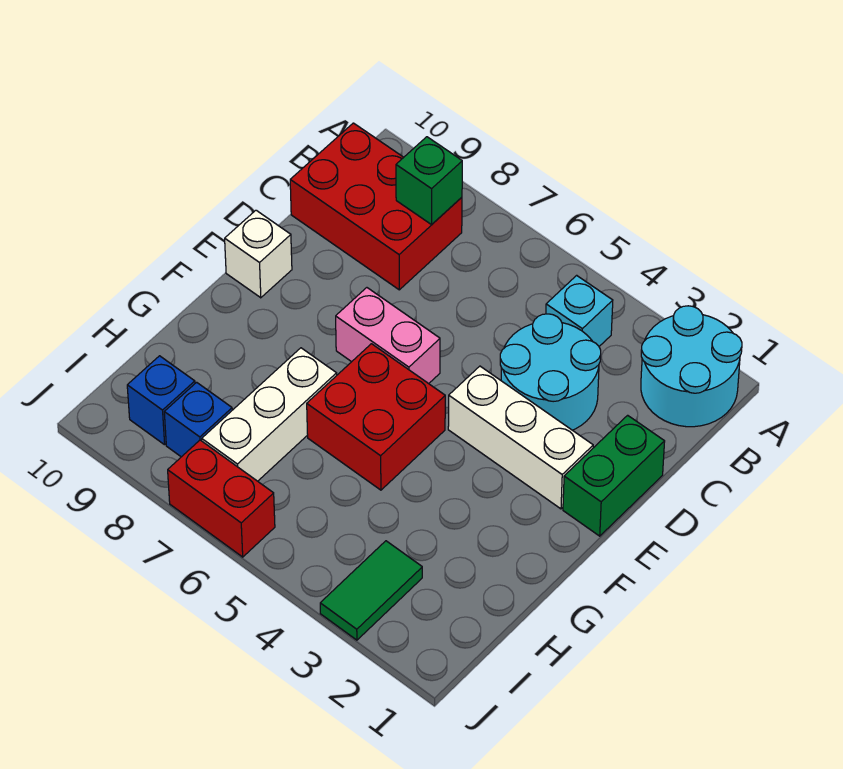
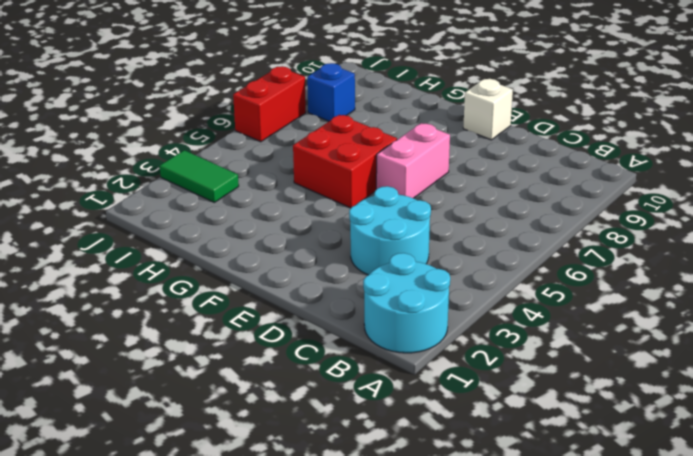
none -> cyan 1x1 brick [546,275,613,346]
none -> red 2x3 brick [290,123,462,290]
none -> green 1x2 brick [563,415,665,536]

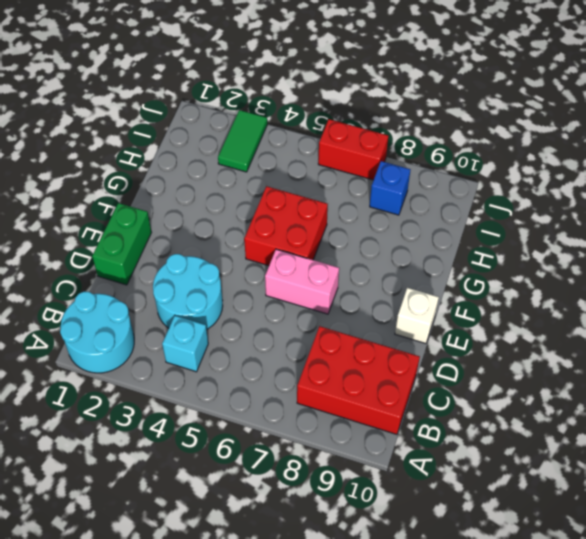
none -> white 1x3 brick [448,366,593,509]
none -> white 1x3 brick [202,348,337,481]
none -> blue 1x1 brick [127,356,195,445]

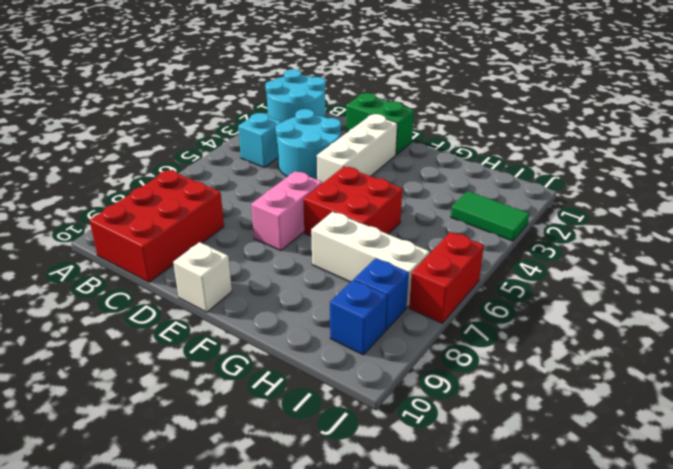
none -> green 1x1 brick [396,137,462,225]

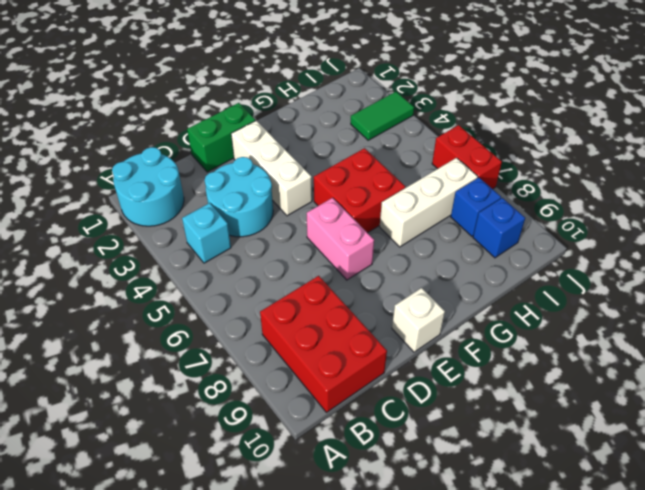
none -> green 1x1 brick [396,137,462,225]

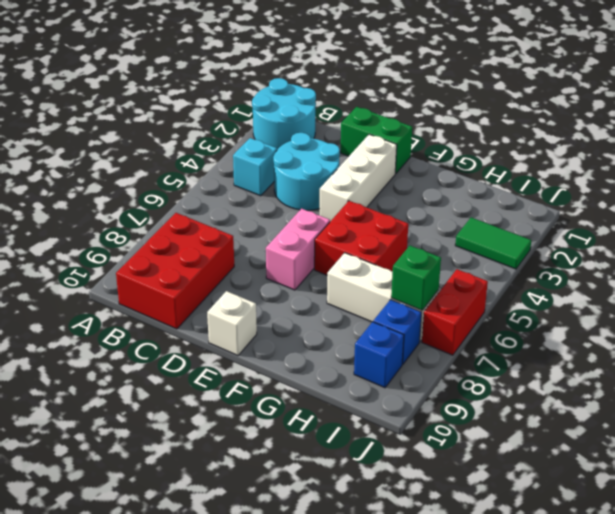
green 1x1 brick [391,246,441,310] -> green 1x1 brick moved to [396,137,462,225]

